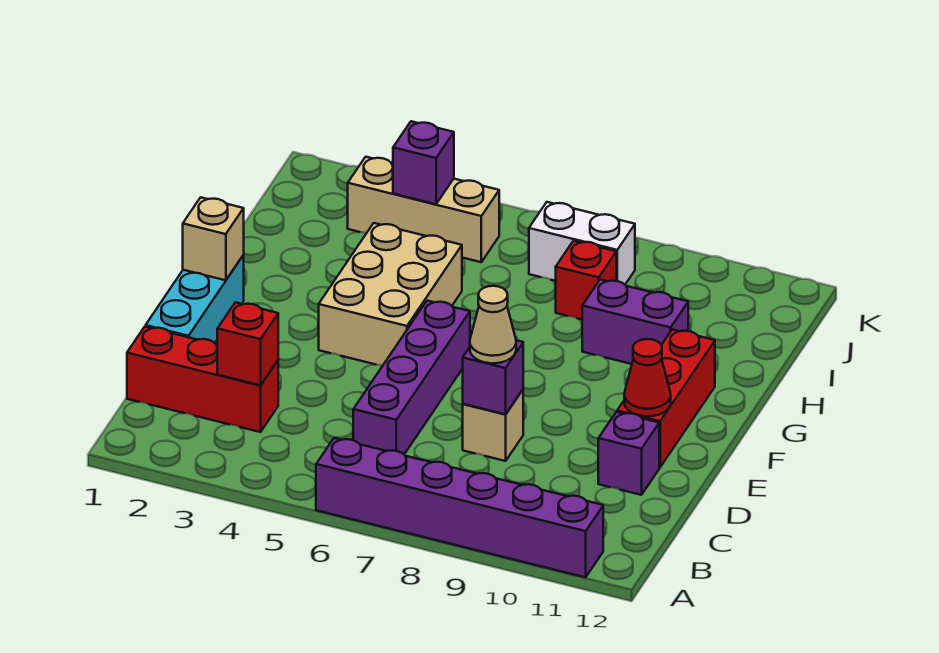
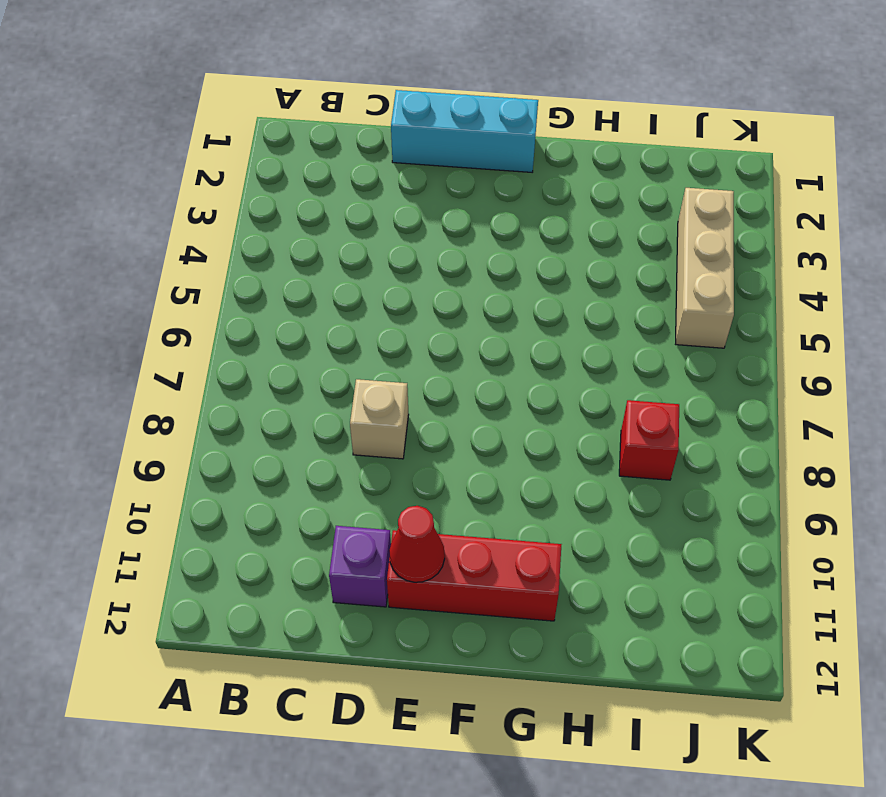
none -> purple 1x6 brick [316,438,603,577]
none -> red 1x3 brick [127,327,278,432]
none -> purple 1x4 brick [353,301,470,454]

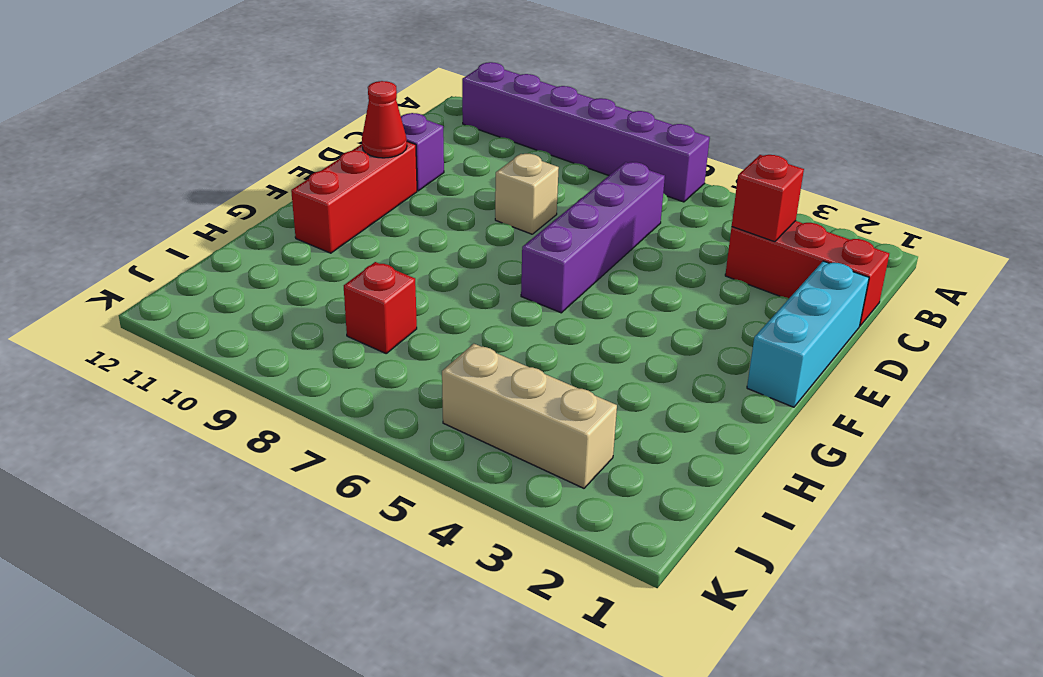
none -> tan 2x3 brick [319,223,462,366]
none -> purple 1x2 brick [582,279,688,364]
none -> white 1x2 brick [529,202,635,284]

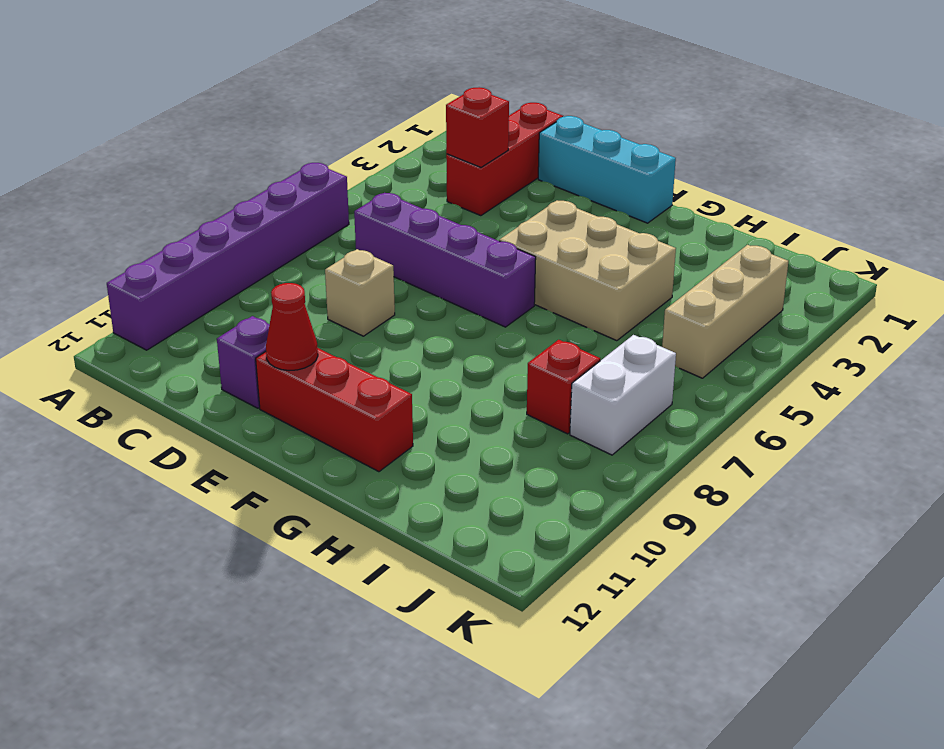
none -> purple 1x2 brick [582,279,688,364]
none -> purple 1x1 brick [463,340,523,414]
none -> tan 1x1 brick [183,197,244,280]

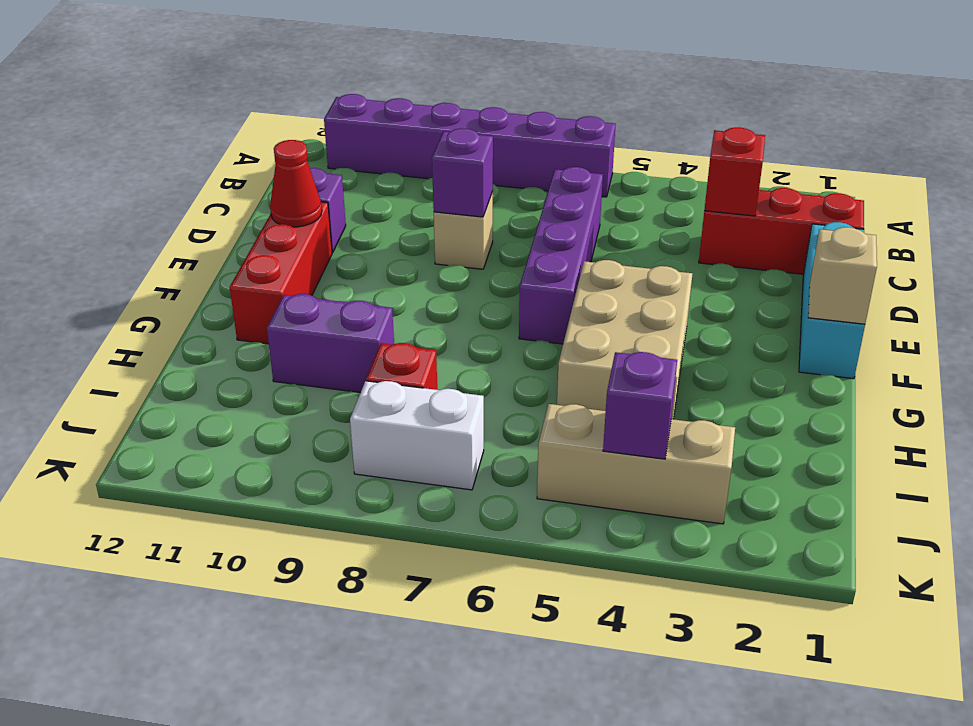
none -> tan 1x1 cone [470,286,516,363]

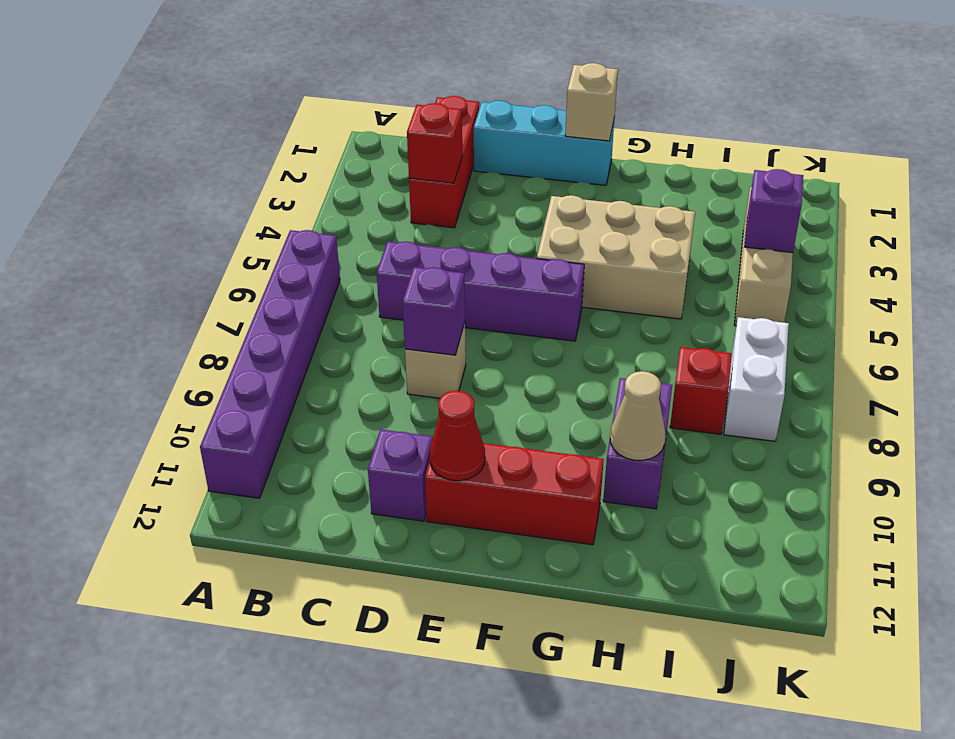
tan 1x1 cone [610,371,666,460] -> tan 1x1 cone moved to [470,286,516,363]

